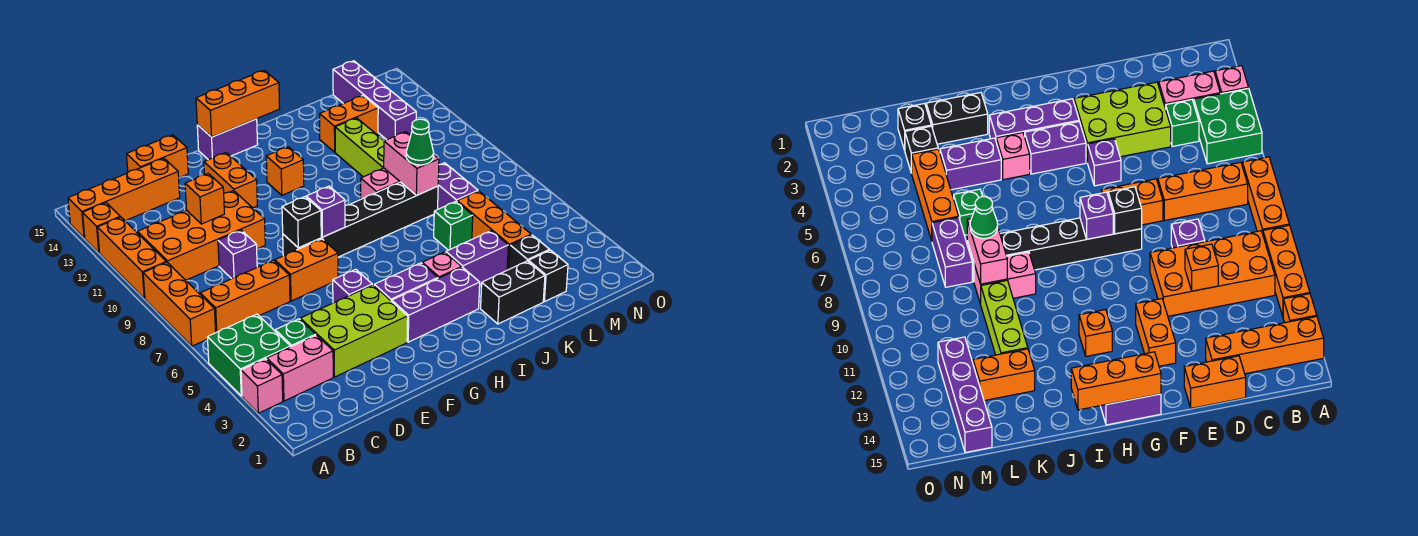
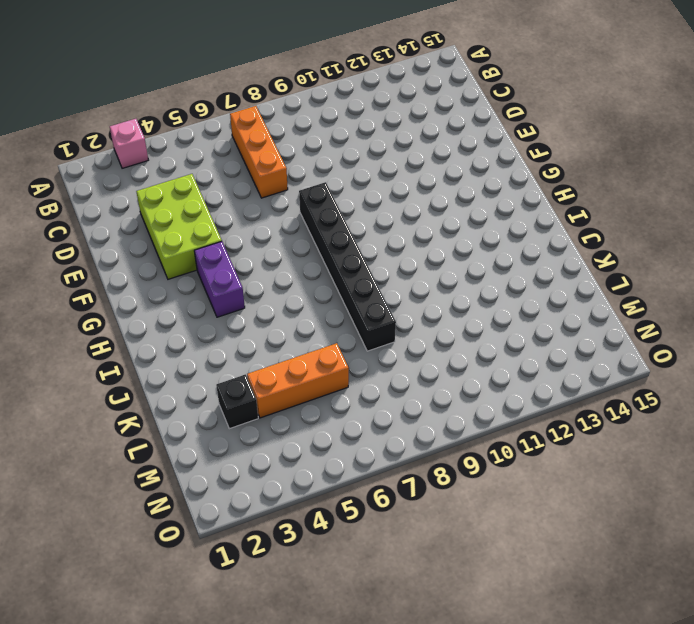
none -> green 2x2 brick [208,314,290,396]
none -> orange 1x3 brick [143,262,216,346]
none -> orange 1x3 brick [97,217,166,298]
none -> orange 1x1 brick [83,203,120,253]

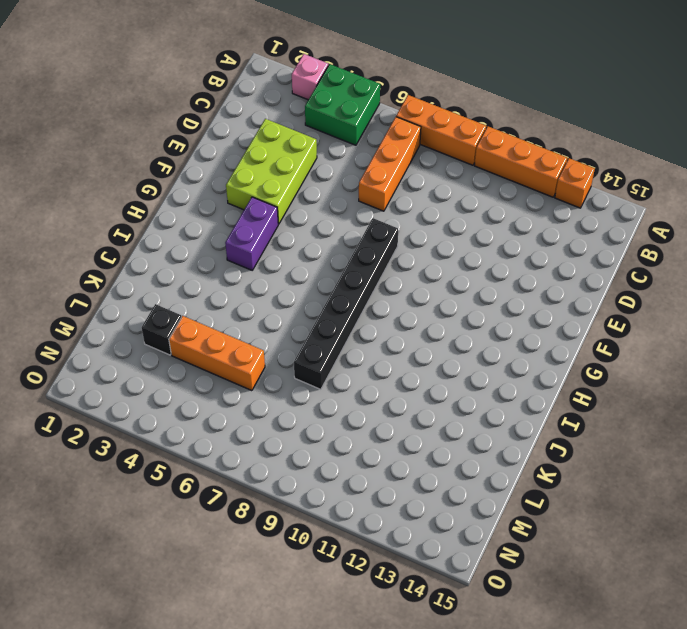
none -> orange 1x4 brick [68,158,180,238]
none -> pink 1x2 brick [267,335,333,401]
none -> orange 2x4 brick [137,191,265,280]
none -> green 1x1 brick [275,319,316,347]

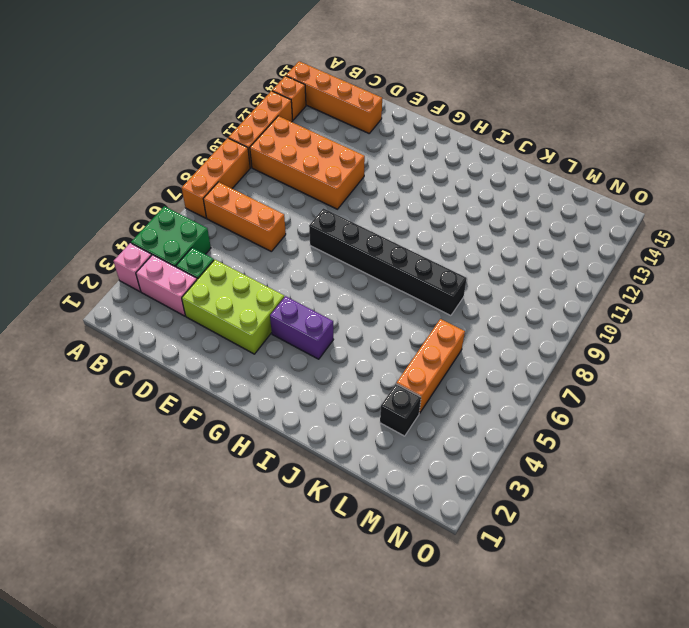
none -> purple 1x1 brick [218,230,257,279]
none -> orange 1x2 brick [127,135,188,178]
none -> orange 1x2 brick [275,239,338,301]
none -> purple 1x1 brick [333,269,372,303]

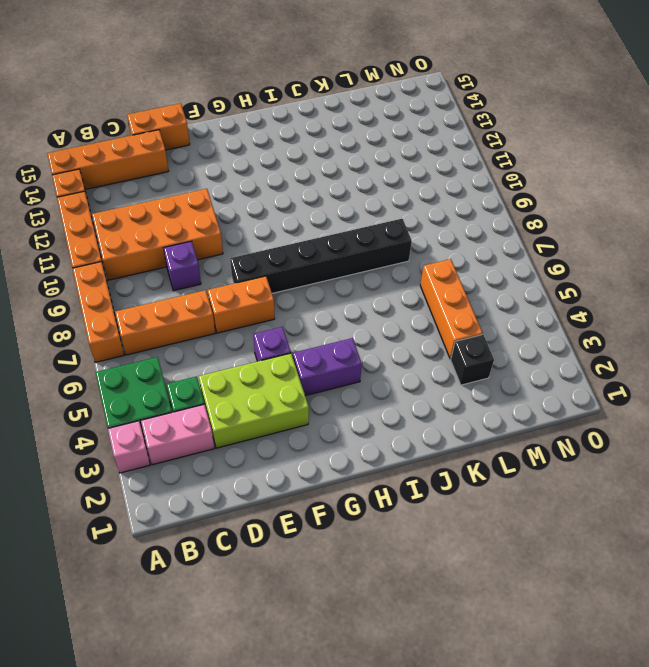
none -> orange 1x2 brick [204,152,257,208]
none -> purple 1x3 brick [392,267,480,342]
none -> purple 1x2 brick [197,119,258,160]
none -> orange 1x1 brick [266,147,304,195]

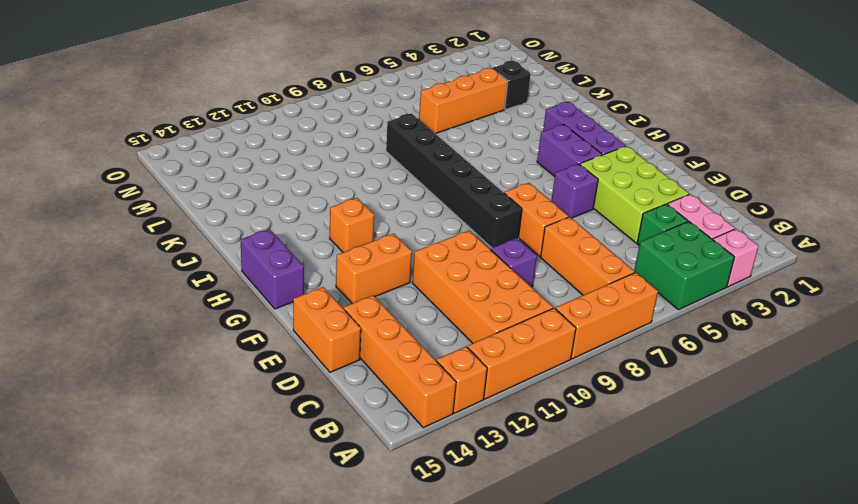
none -> pink 1x1 brick [422,252,462,278]
none -> black 1x2 brick [481,261,545,324]
none -> purple 1x2 brick [446,231,508,284]
none -> pink 1x2 brick [361,168,400,199]

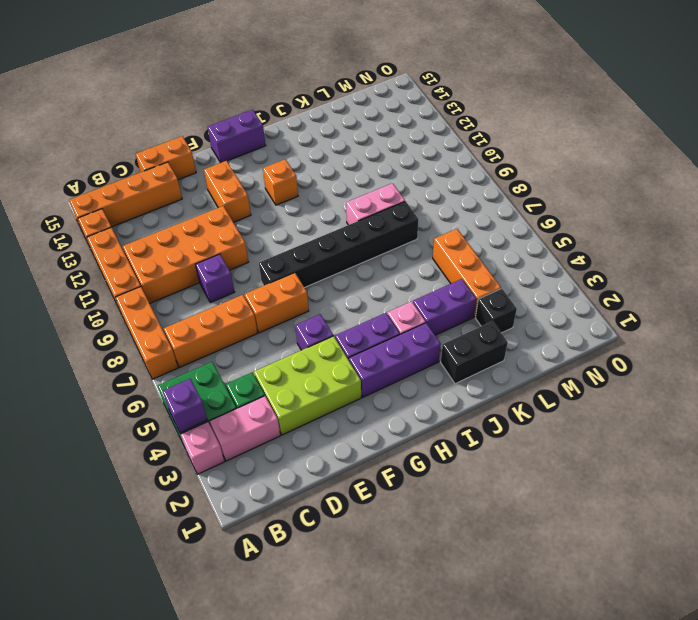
purple 1x1 brick [162,379,207,432] -> purple 1x1 brick moved to [306,186,345,237]
none -> green 1x1 brick [434,201,473,250]
none -> lime 1x3 brick [335,118,384,177]
none -> orange 1x2 brick [319,96,378,152]
none -> black 1x1 brick [528,250,568,302]

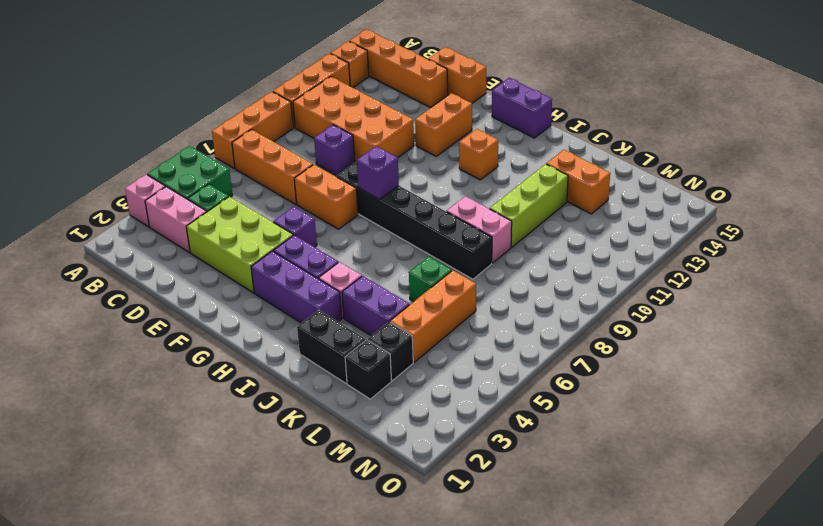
none -> purple 1x2 brick [438,163,478,209]
none -> purple 1x4 brick [333,61,416,140]
none -> orange 1x1 brick [185,173,224,224]
none -> black 1x1 brick [282,197,321,248]

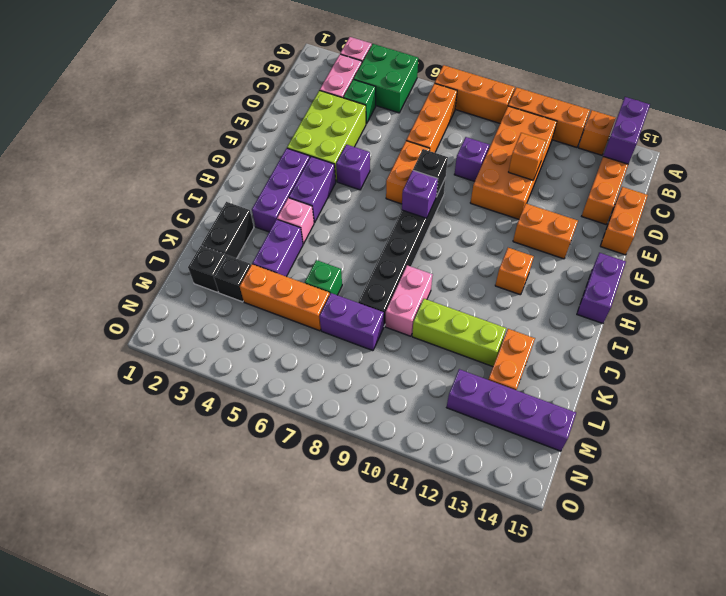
purple 1x2 brick [603,97,650,164] -> none
none -> orange 1x3 brick [196,70,280,137]
none -> pink 1x2 brick [384,132,439,195]
none -> green 1x1 cone [406,119,434,165]

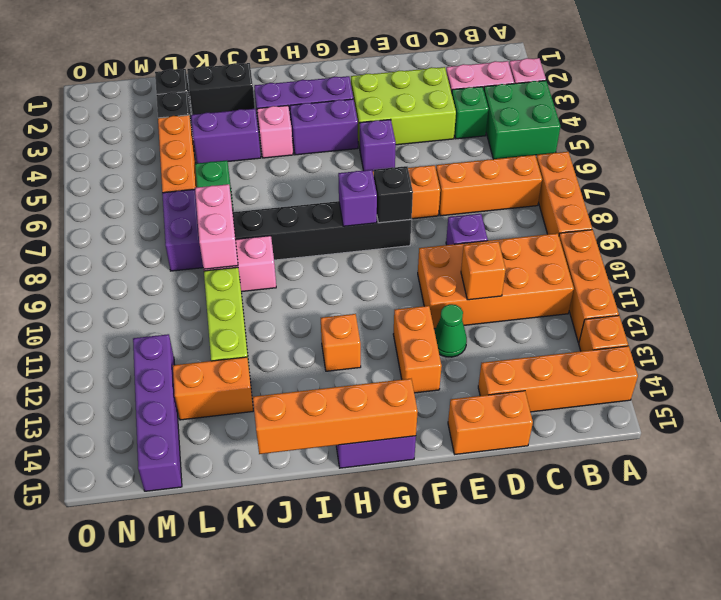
green 1x1 cone [434,304,467,357] -> green 1x1 cone moved to [406,119,434,165]
orange 1x4 brick [253,379,418,454] -> orange 1x3 brick [196,70,280,137]

